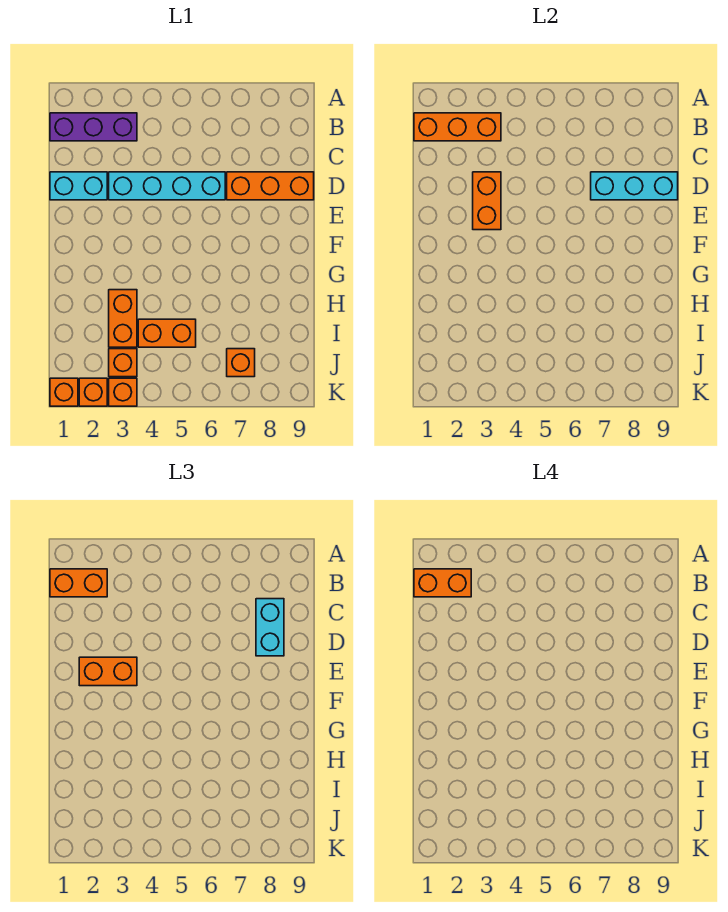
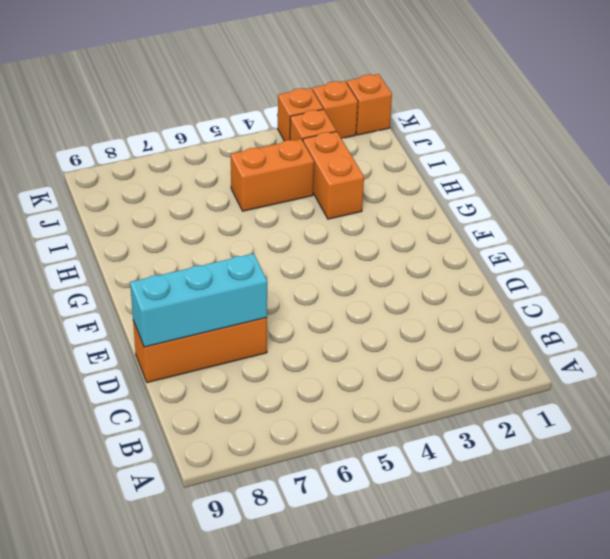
none -> purple 1x3 brick [50,113,137,141]
none -> cyan 1x2 brick [50,172,107,200]
none -> cyan 1x4 brick [109,172,225,200]

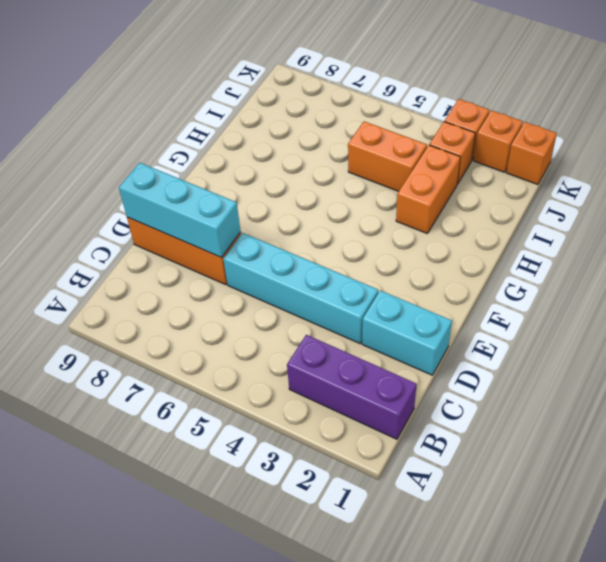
none -> orange 1x1 brick [227,349,255,377]
none -> orange 1x3 brick [414,113,501,141]
none -> orange 1x2 brick [473,172,501,230]

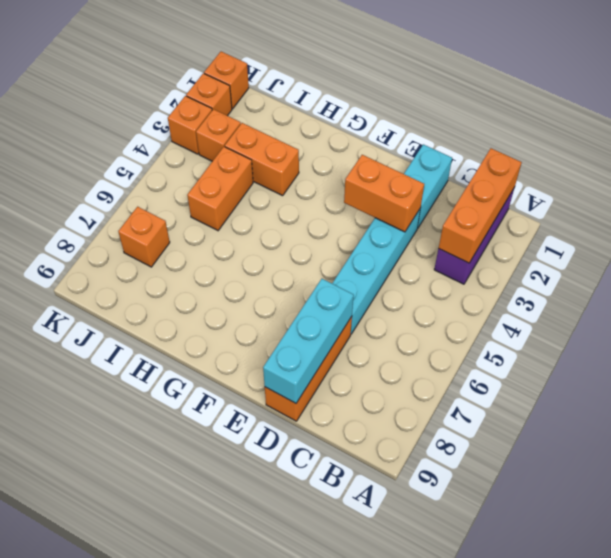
none -> orange 1x2 brick [50,569,107,597]
none -> cyan 1x2 brick [256,599,284,656]
none -> orange 1x2 brick [79,657,137,686]

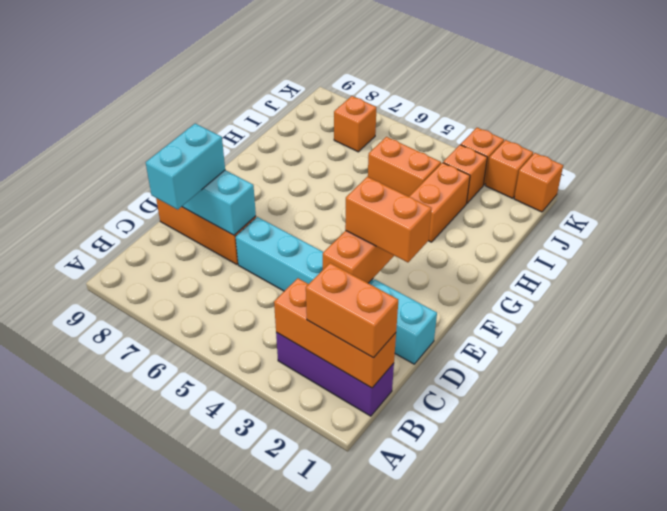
none -> orange 1x2 brick [414,569,471,597]

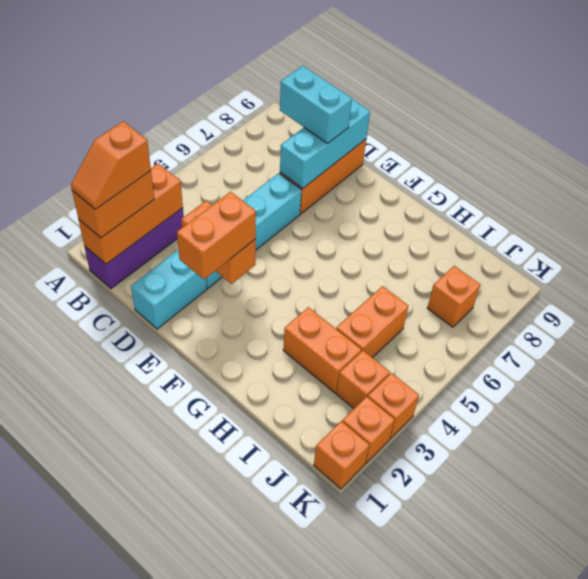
orange 1x2 slope [71,121,151,209] -> orange 1x2 brick [414,569,471,597]

